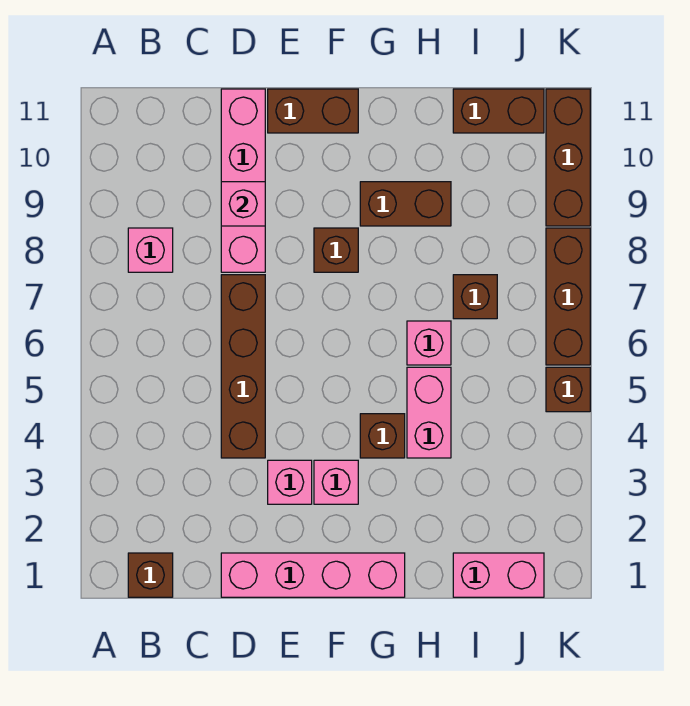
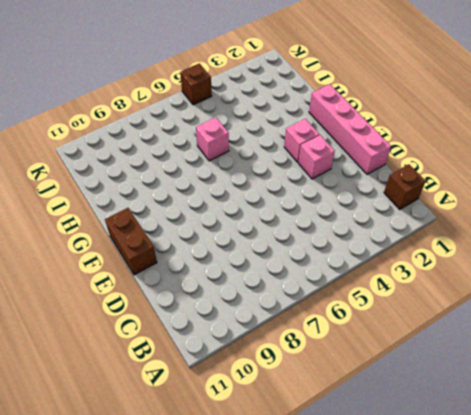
none -> pink 1x1 brick [128,228,173,272]
none -> brown 1x4 brick [221,275,265,458]
none -> pink 1x4 brick [221,89,265,272]

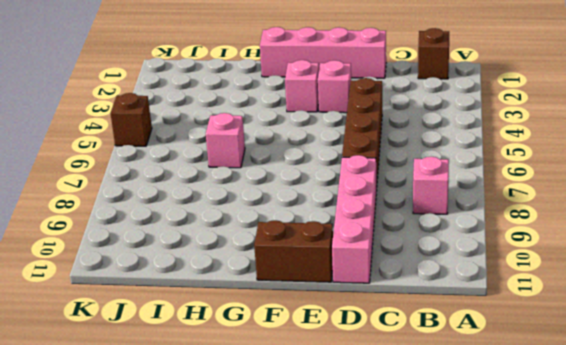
none -> brown 1x1 brick [314,228,358,272]
none -> brown 1x1 brick [360,414,405,458]
none -> brown 1x2 brick [360,182,451,226]

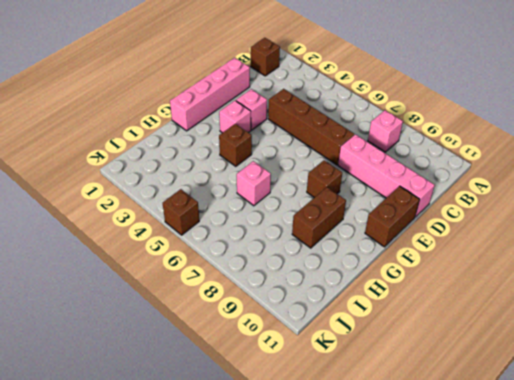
none -> pink 1x2 brick [407,367,451,458]
none -> pink 1x2 brick [453,553,544,597]
none -> brown 1x1 brick [453,275,497,319]

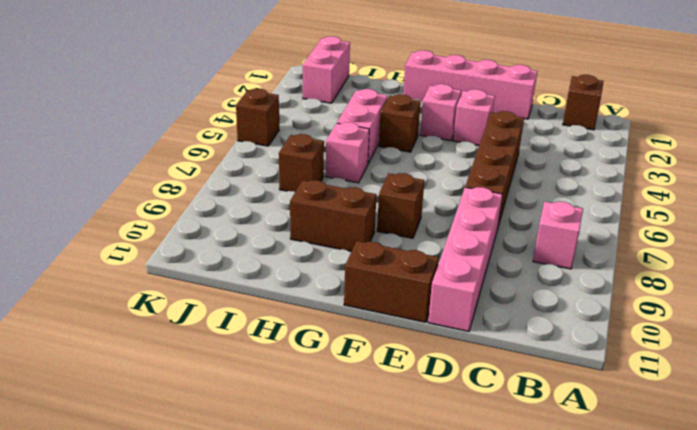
pink 1x2 brick [303,36,350,103] -> pink 1x2 brick turned to [453,553,544,597]
none -> brown 1x2 brick [453,89,544,133]
none -> brown 1x3 brick [546,228,590,365]
none -> brown 1x3 brick [546,89,590,226]

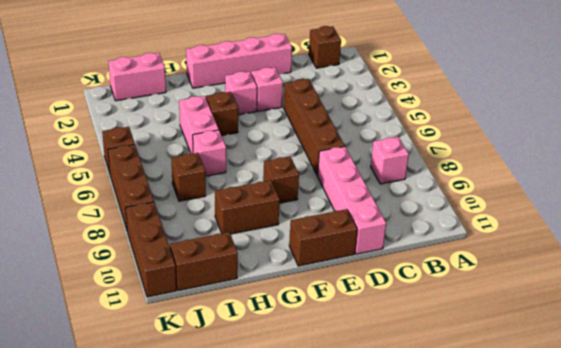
none -> pink 1x1 brick [221,182,265,226]

